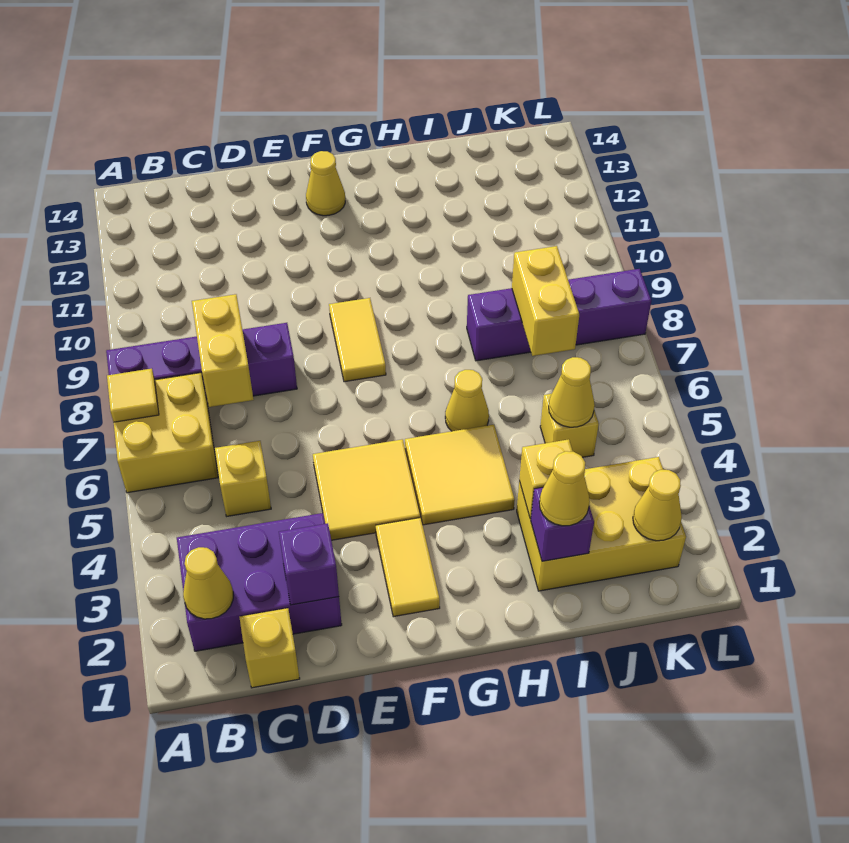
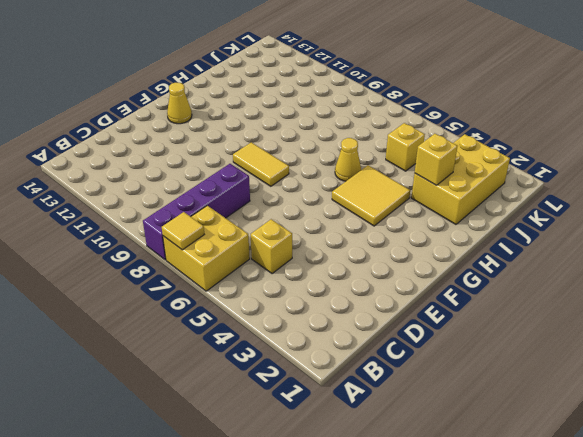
none -> purple 2x3 brick [177,513,342,651]
none -> yellow 1x1 brick [239,608,300,688]
none -> yellow 2x2 tile [313,439,420,540]

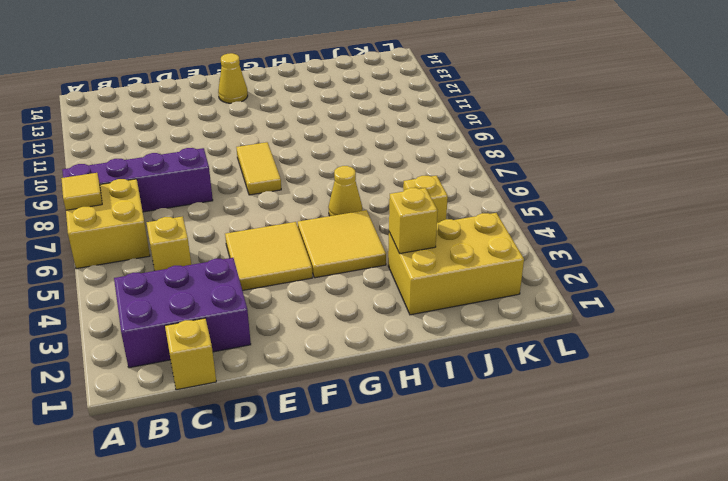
none -> yellow 1x2 tile [376,517,440,617]
none -> purple 1x4 brick [467,269,651,361]
none -> yellow 1x1 cone [183,547,233,619]

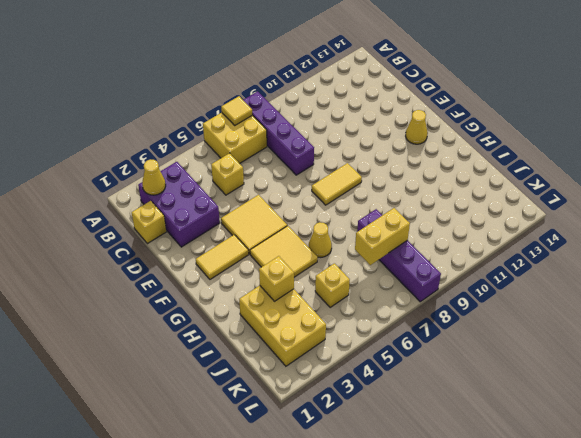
none -> yellow 1x2 brick [192,294,254,407]
none -> purple 1x1 brick [279,523,339,605]
none -> purple 1x1 brick [531,487,594,561]

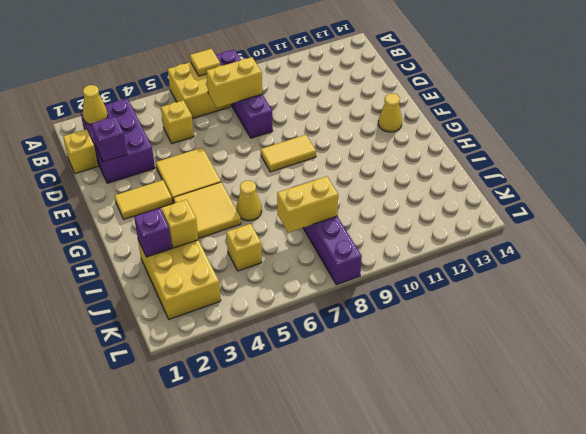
none -> yellow 1x1 cone [549,357,595,427]
none -> yellow 1x1 cone [633,470,682,541]
none -> yellow 1x1 cone [539,451,590,526]

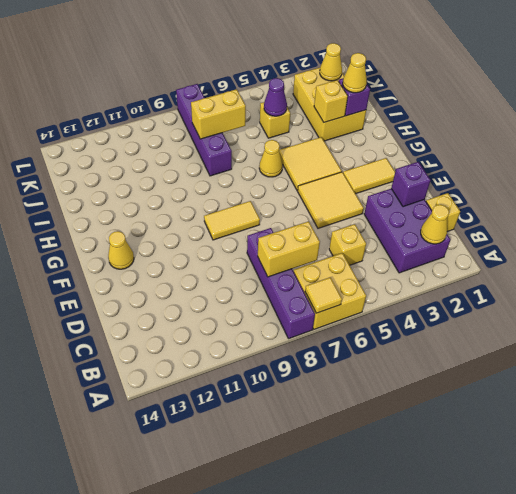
purple 1x1 cone [264,78,287,116] -> yellow 1x1 cone [549,357,595,427]

